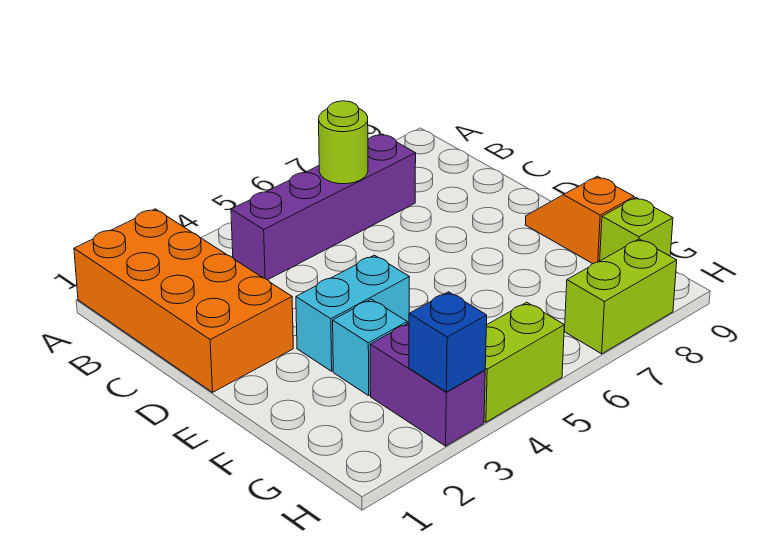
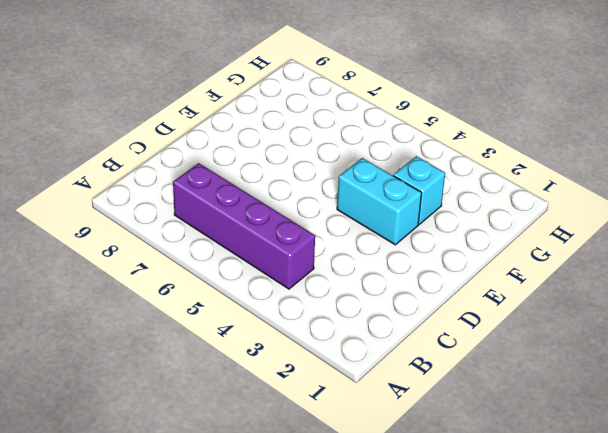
none -> orange 2x4 brick [74,209,293,392]
none -> orange 1x2 slope [525,176,634,264]

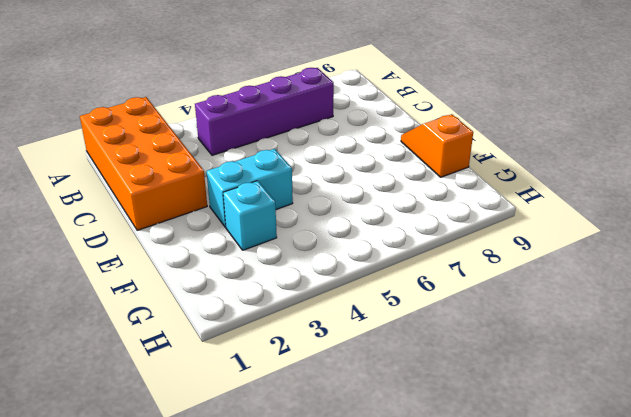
none -> purple 1x2 brick [370,323,485,446]
none -> lime 1x1 brick [600,198,673,261]

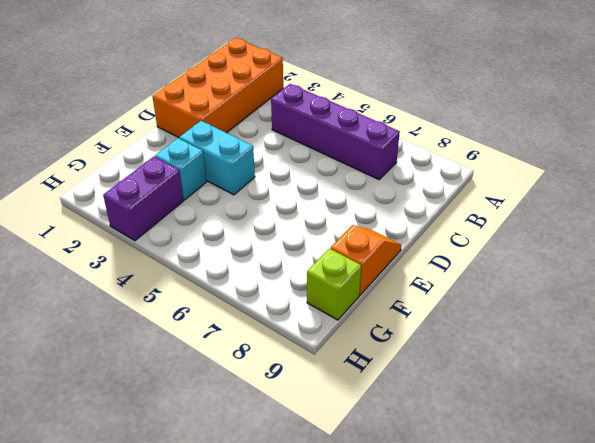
none -> lime 1x2 brick [484,302,564,422]
none -> lime 1x2 brick [565,239,677,354]

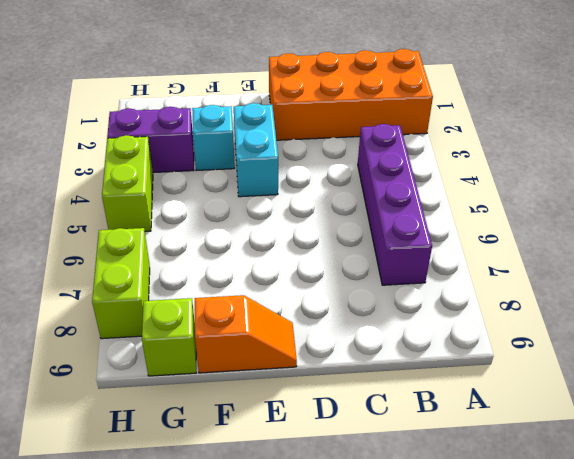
none -> lime 1x1 round brick [319,101,368,184]
none -> blue 1x1 brick [409,292,487,392]

